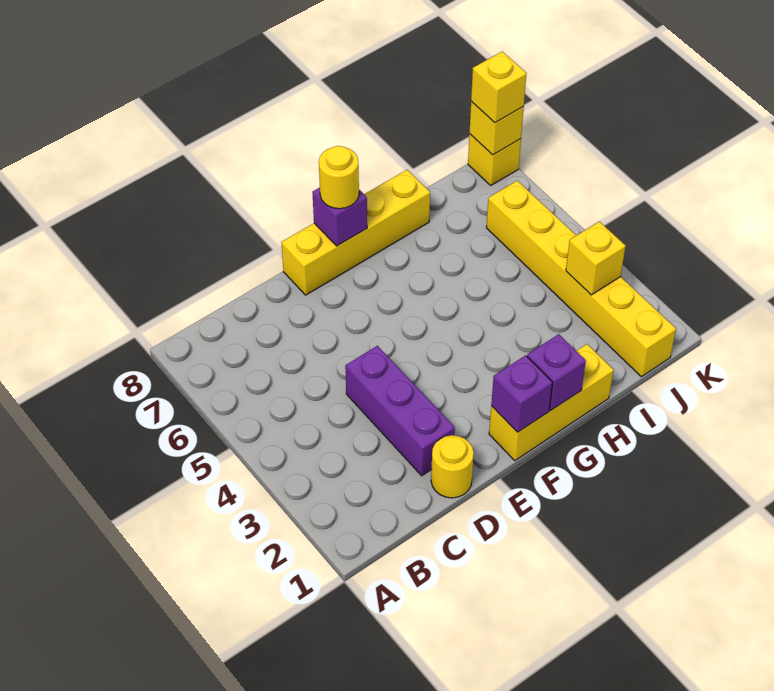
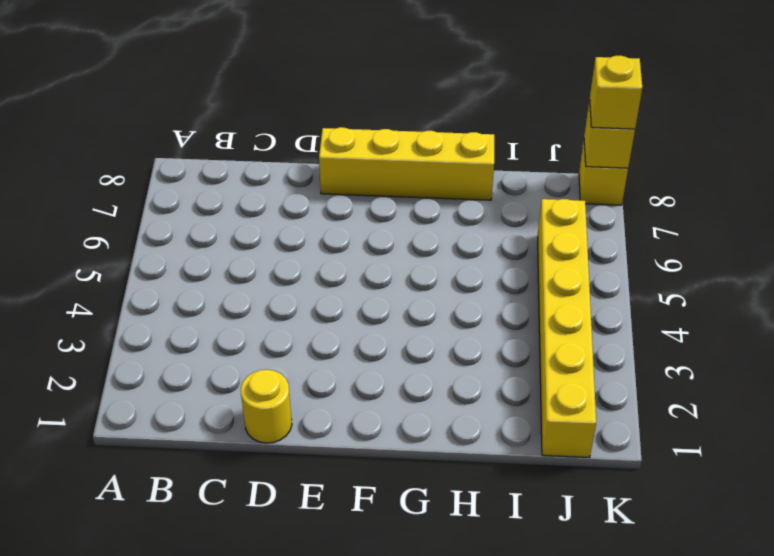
none -> purple 1x3 brick [345,346,455,476]
none -> yellow 1x3 brick [489,344,614,460]
none -> purple 1x1 brick [491,355,553,432]

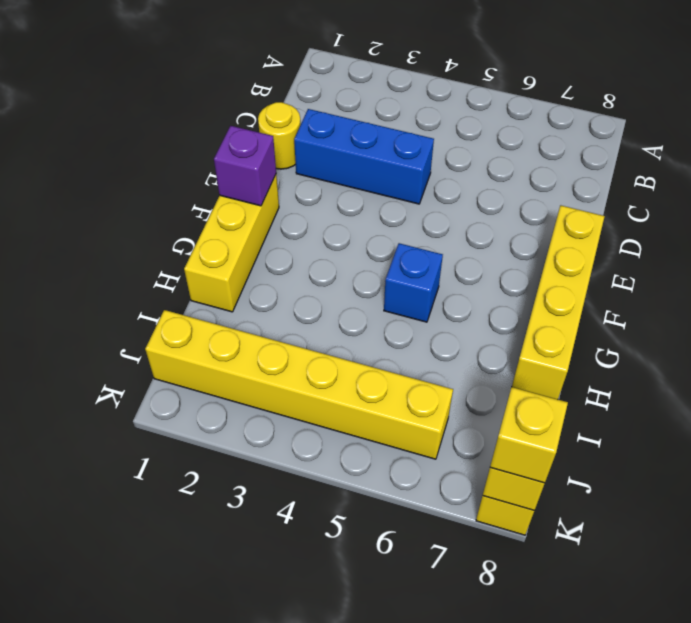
blue 1x3 brick [294,109,434,204] -> purple 1x3 brick [345,346,455,476]
blue 1x1 brick [384,243,443,322] -> none
none -> purple 1x1 brick [312,187,367,246]
none -> purple 1x1 brick [527,334,586,411]
none -> yellow 1x1 brick [566,222,625,295]

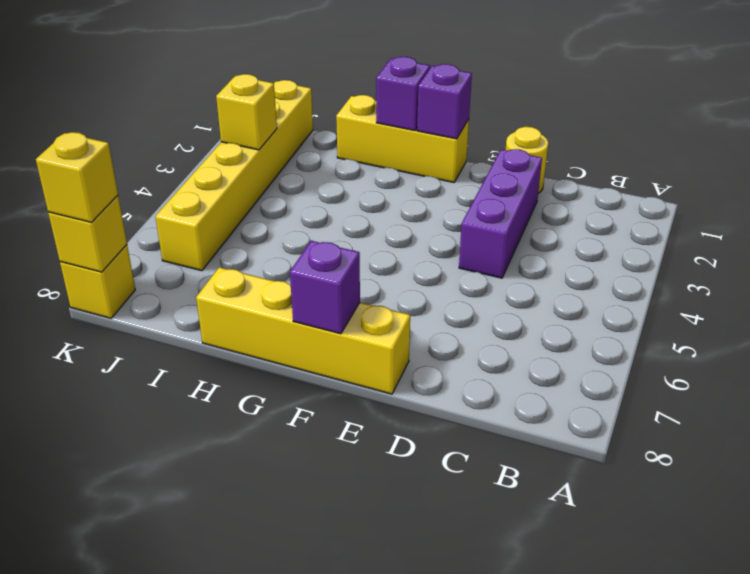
none -> yellow 1x1 round brick [319,146,359,209]

